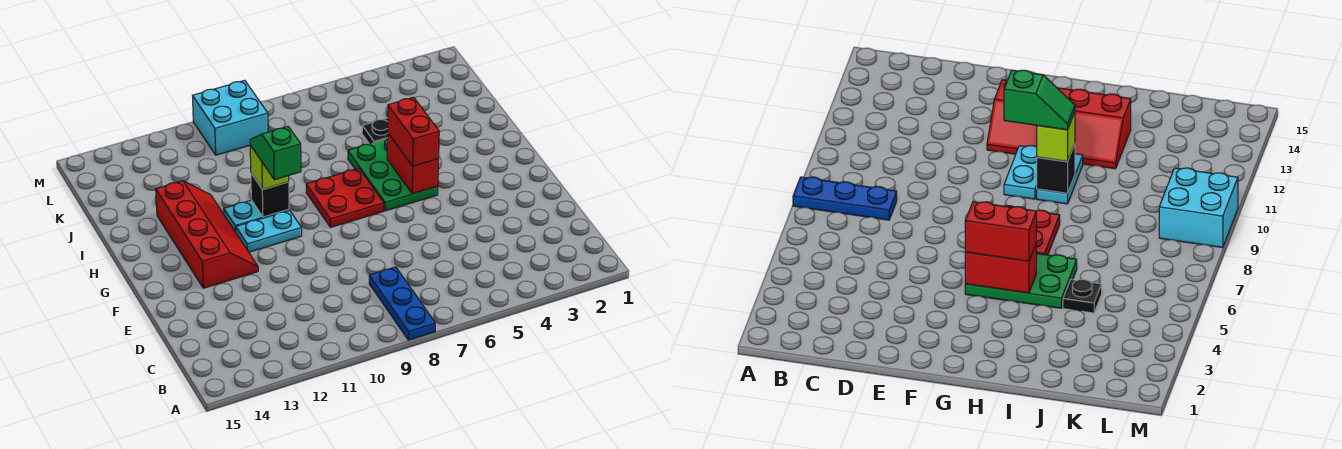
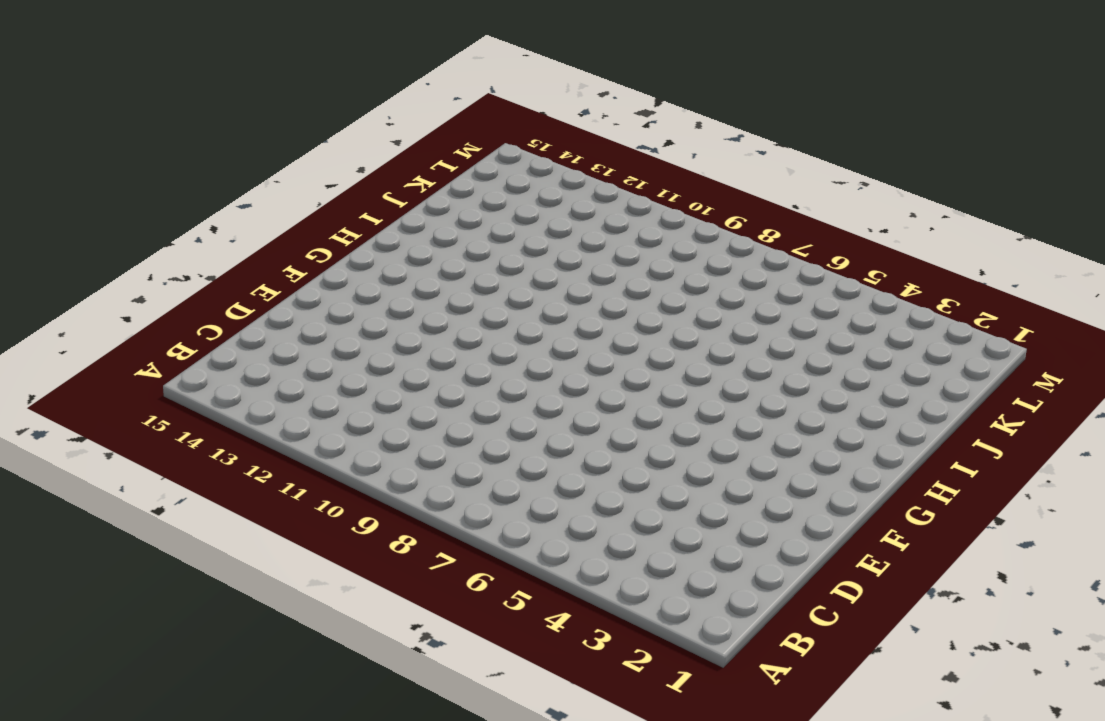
none -> blue 1x3 plate [369,267,435,340]
none -> red 2x4 slope [156,181,258,288]
none -> green 2x3 plate [348,139,438,211]

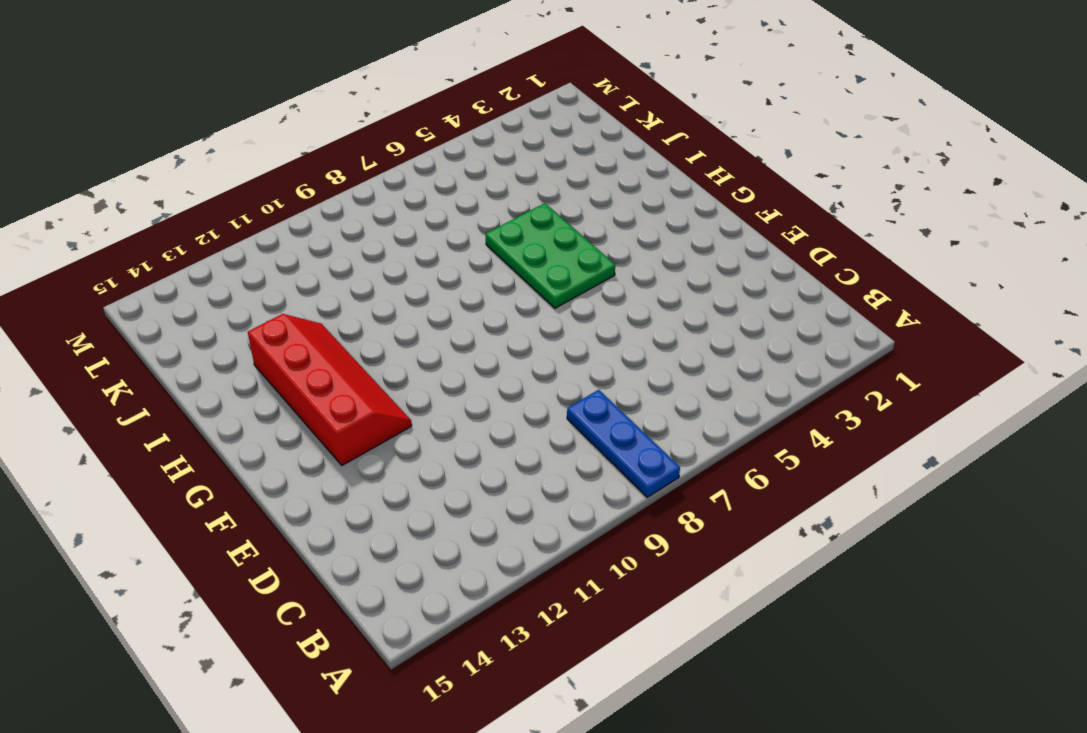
none -> red 2x2 plate [306,168,384,227]
none -> cyan 1x2 plate [236,210,302,252]
none -> cyan 1x2 plate [224,200,289,232]

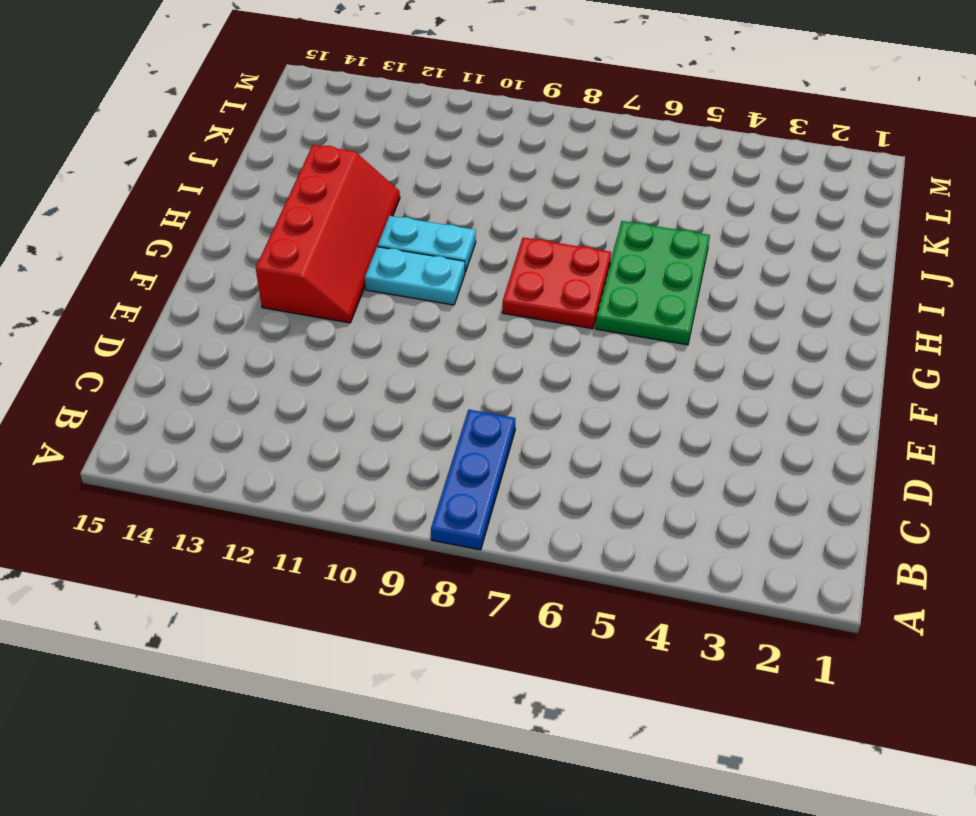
none -> black 1x1 plate [362,118,388,144]
none -> cyan 2x2 brick [193,80,268,155]
none -> red 1x2 brick [387,134,439,194]

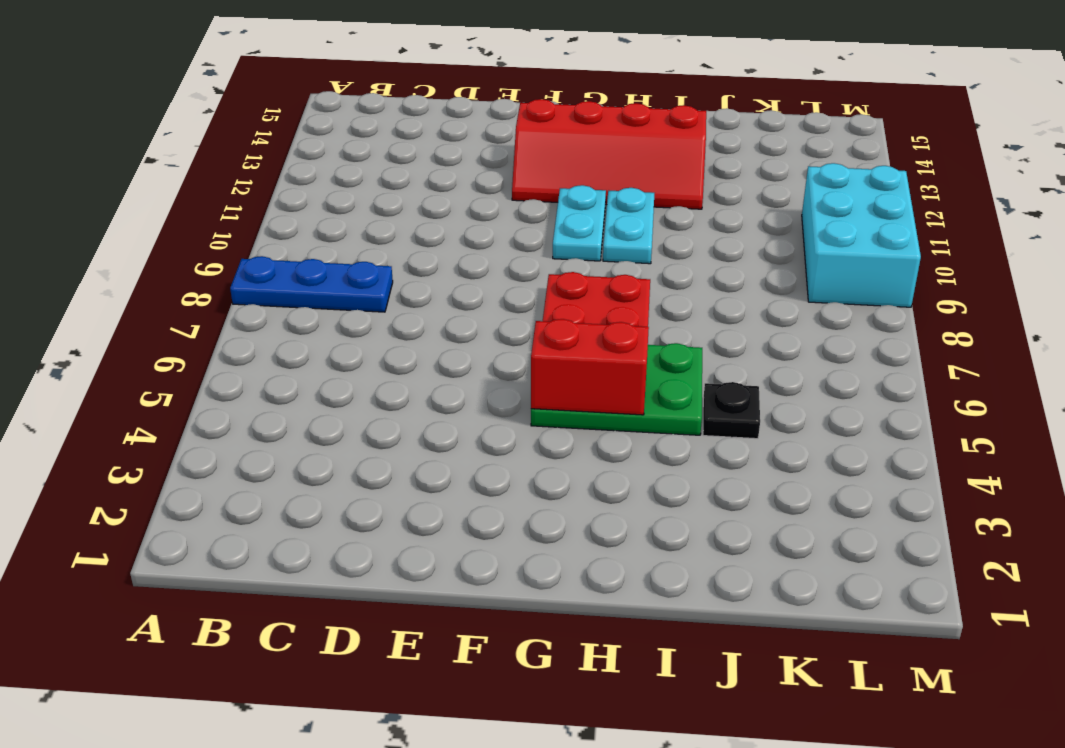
cyan 2x3 brick [802,163,921,307] -> cyan 2x2 brick [193,80,268,155]
none -> black 1x1 brick [251,174,289,217]
none -> red 1x2 brick [388,97,439,166]
none -> lime 1x1 brick [250,145,289,190]

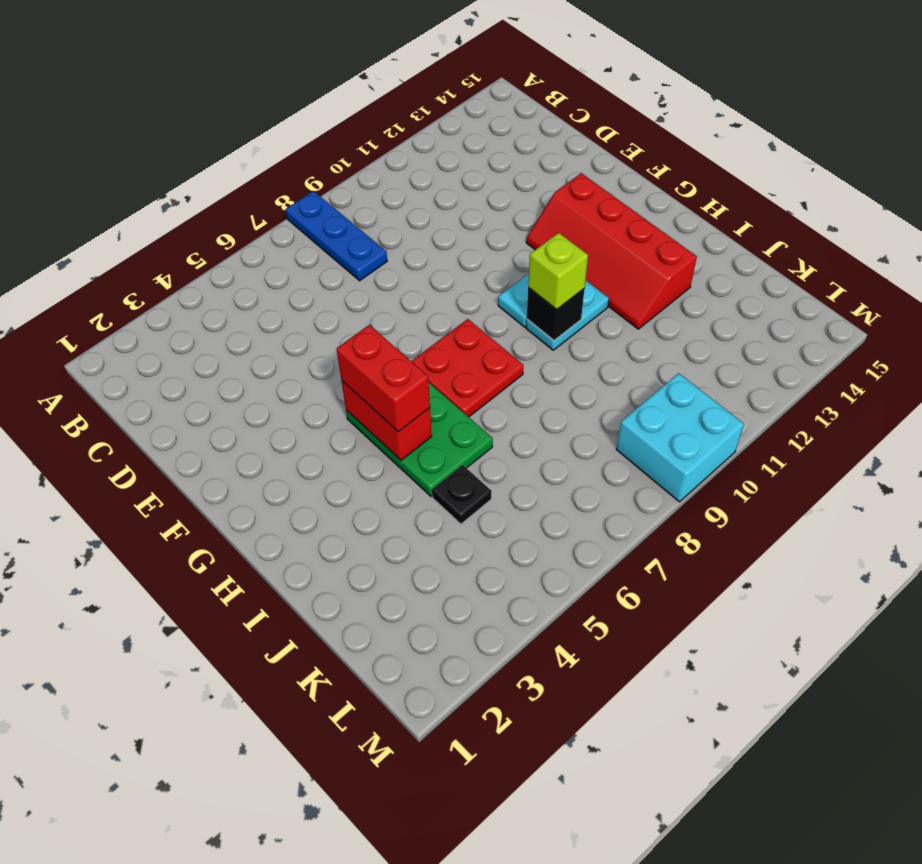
none -> green 1x2 slope [250,127,301,180]

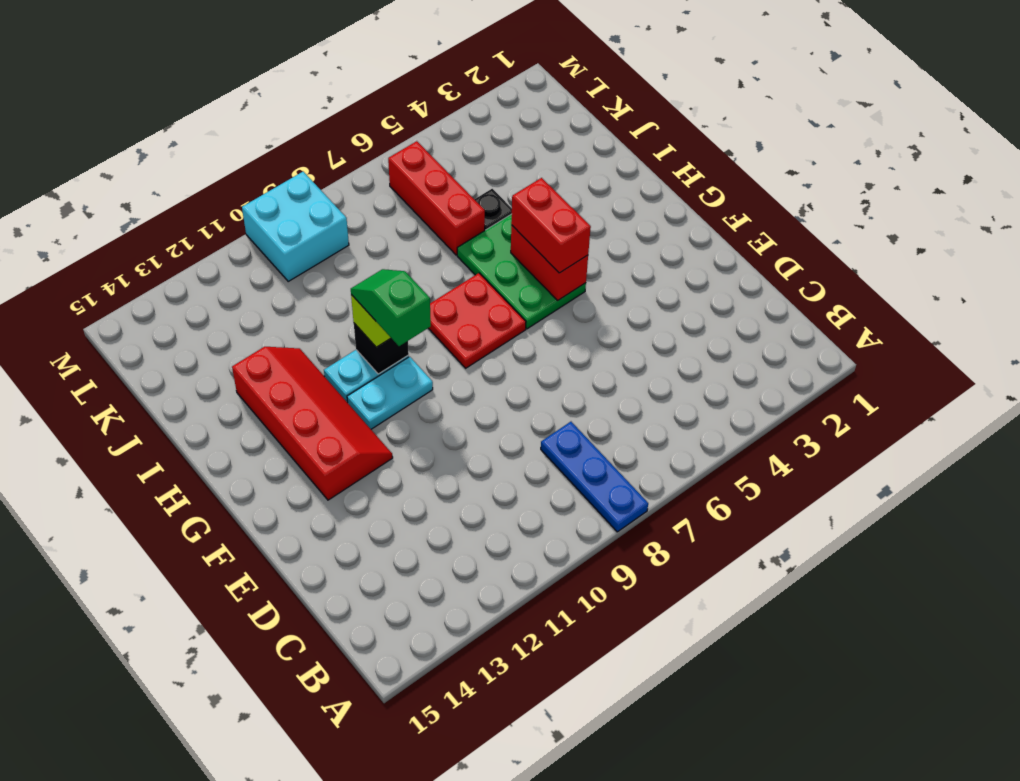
red 1x3 brick [388,141,485,255] -> none

